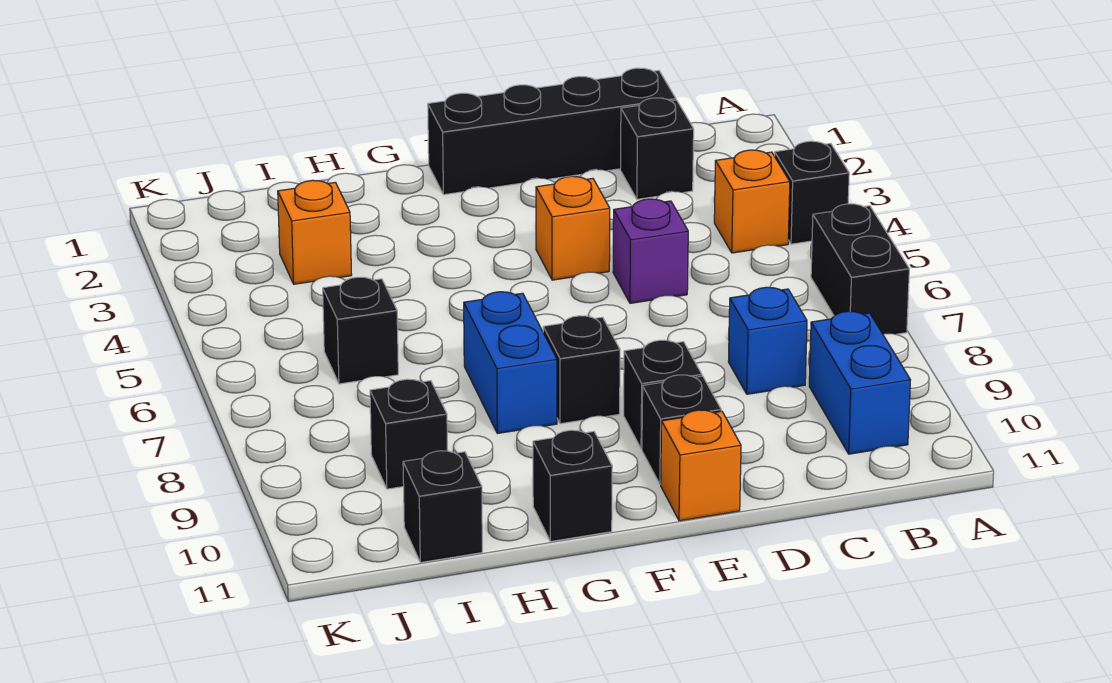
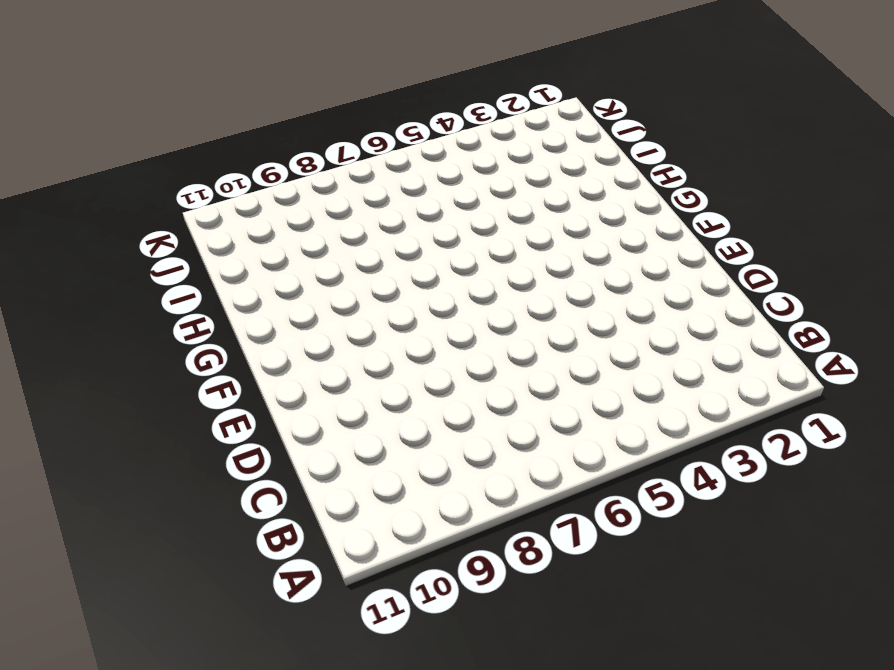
none -> black 1x1 brick [775,141,849,244]
none -> black 1x2 brick [811,204,909,334]
none -> orange 1x1 brick [714,150,790,253]

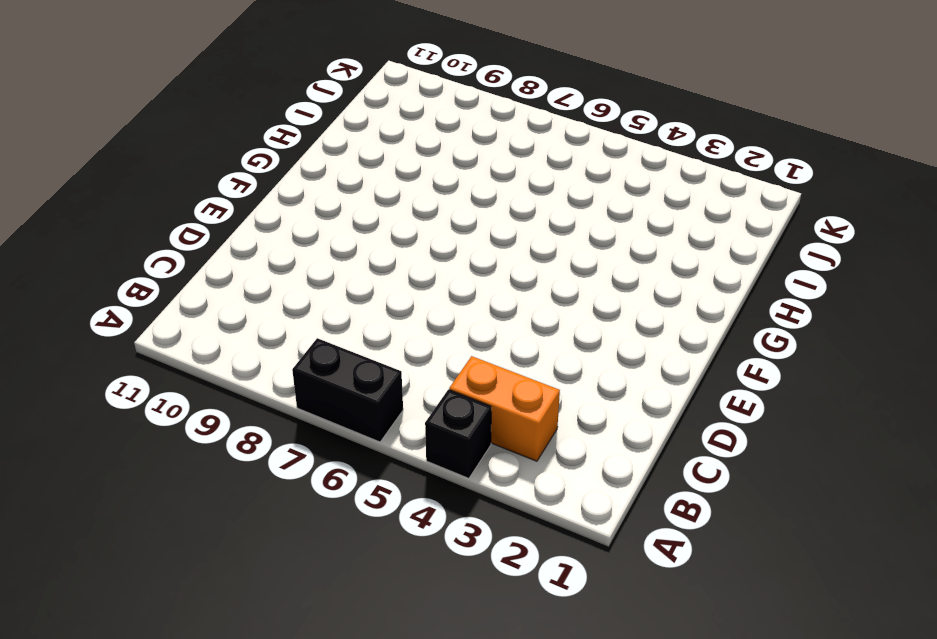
orange 1x2 brick [449,356,560,461] -> orange 1x1 brick [714,150,790,253]
none -> blue 1x2 brick [809,311,910,454]
none -> black 1x4 brick [428,68,676,195]
none -> black 1x1 brick [620,98,694,199]

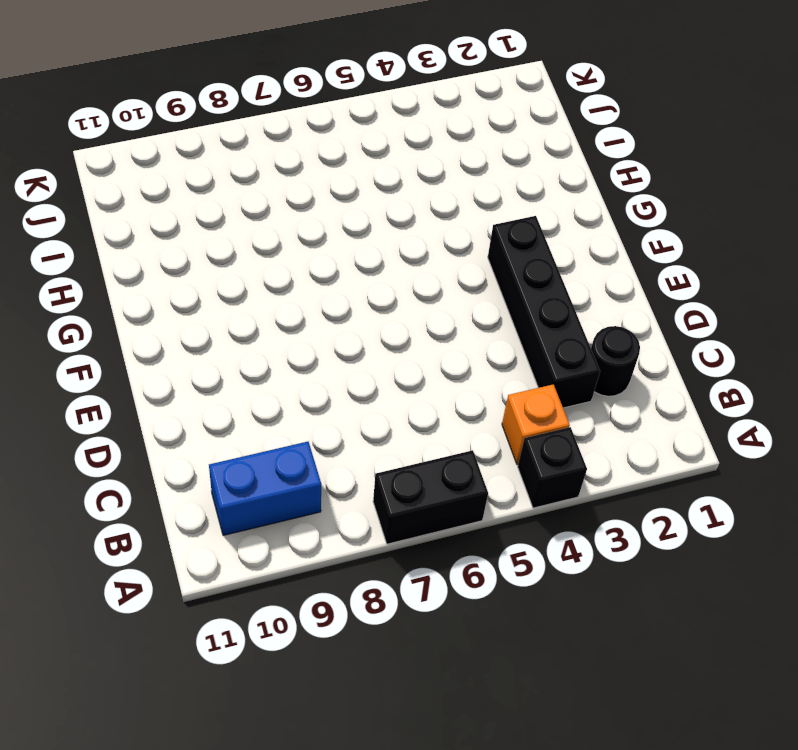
black 1x1 round brick [591,326,640,396] -> black 1x1 brick [620,98,694,199]
black 1x4 brick [488,216,600,408] -> black 1x4 brick moved to [428,68,676,195]
none -> blue 1x1 brick [728,287,807,394]
none -> purple 1x1 brick [613,199,688,303]
none -> orange 1x1 brick [536,176,610,280]

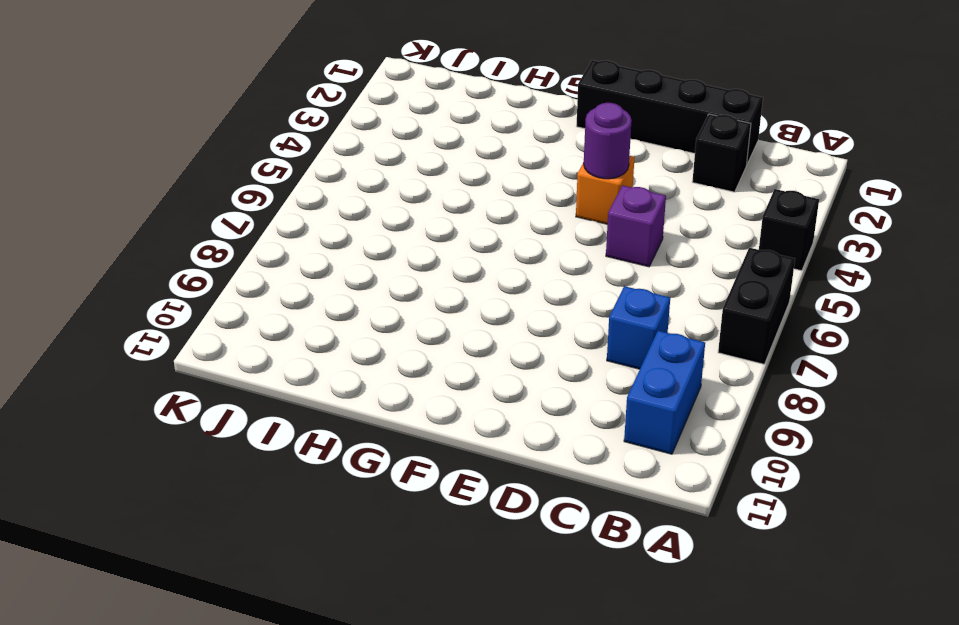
purple 1x1 round brick [584,103,632,179] -> none
none -> orange 1x1 brick [714,150,790,253]
none -> black 1x1 brick [624,340,702,449]
none -> black 1x1 brick [642,375,721,484]

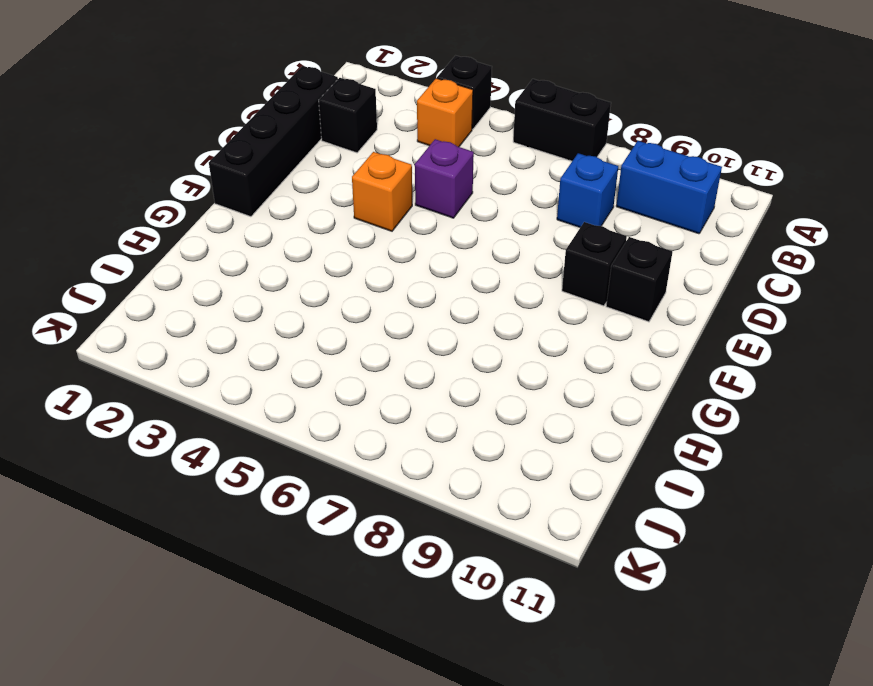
none -> orange 1x1 brick [661,410,741,521]
none -> black 1x1 brick [543,316,620,424]
none -> blue 1x2 brick [464,292,557,434]

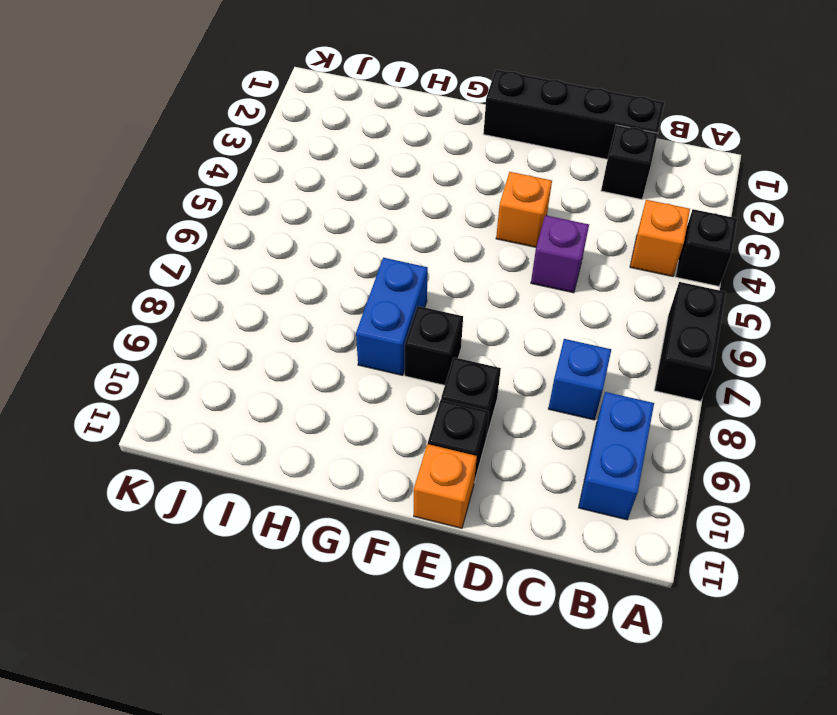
none -> black 1x1 brick [533,430,612,542]
none -> orange 1x1 brick [278,180,352,284]
none -> black 1x1 brick [323,277,398,384]

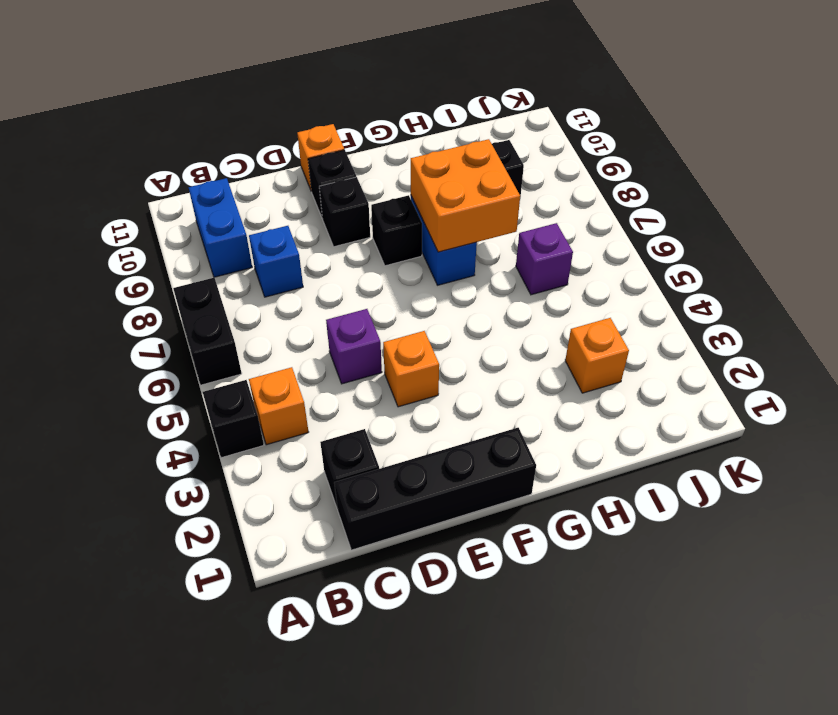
orange 2x2 brick [411,139,520,252] -> none
purple 1x1 brick [516,223,573,295] -> black 1x1 brick [323,277,398,384]
none -> black 1x1 brick [533,430,612,542]
none -> black 1x1 brick [403,451,482,563]

